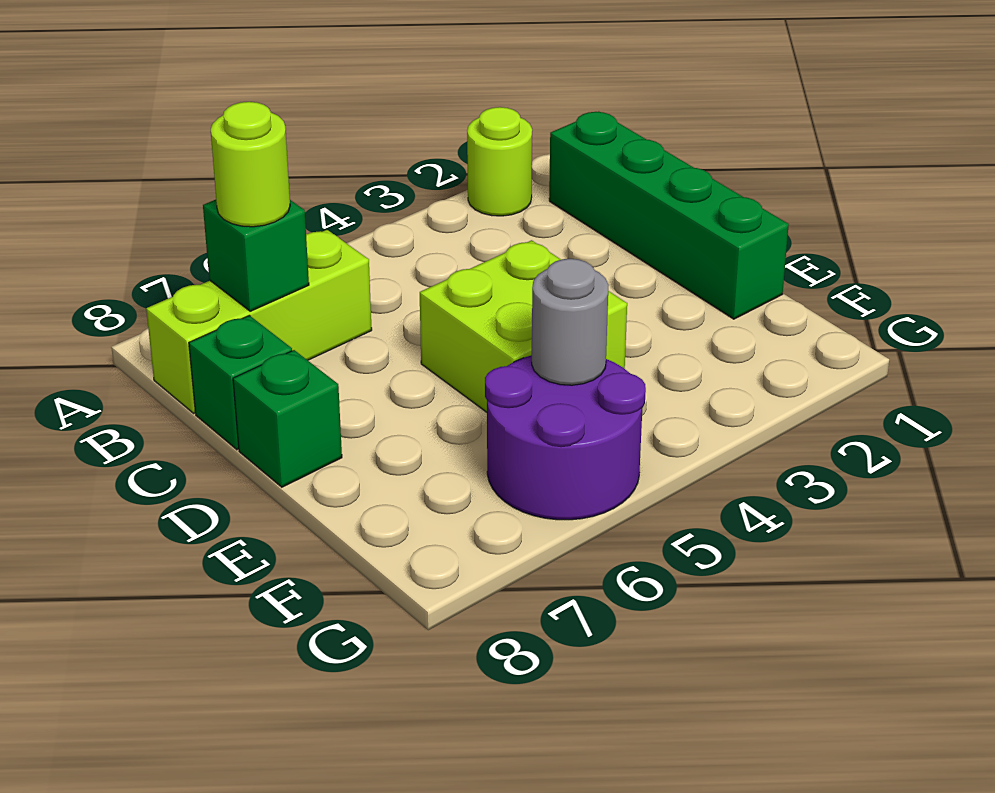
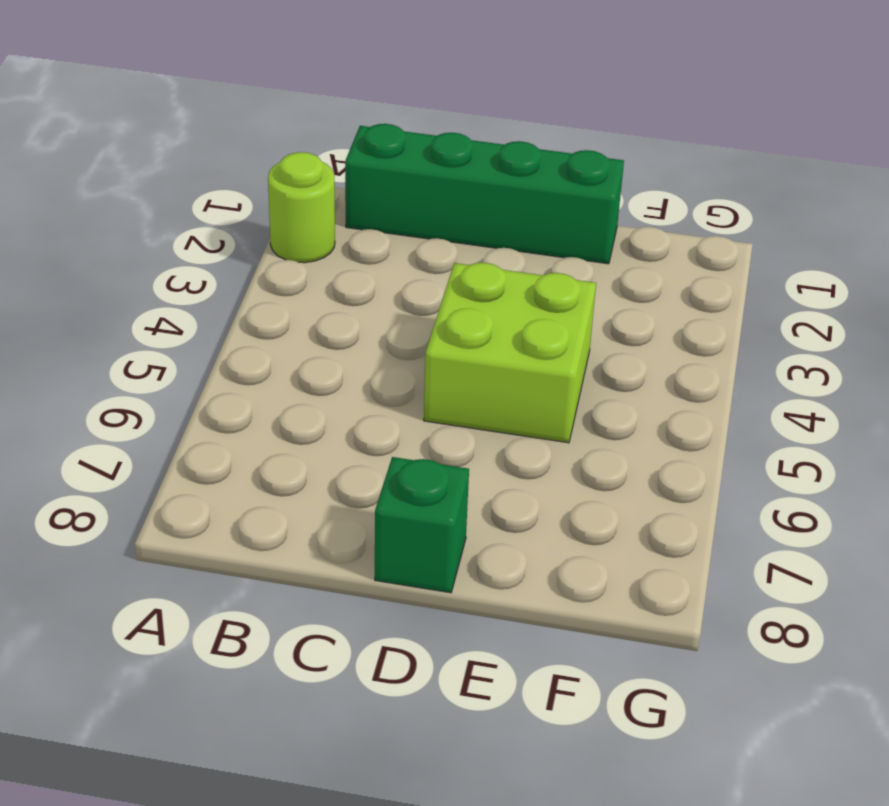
none -> lime 1x3 brick [146,230,372,413]
none -> green 1x1 brick [189,315,292,450]

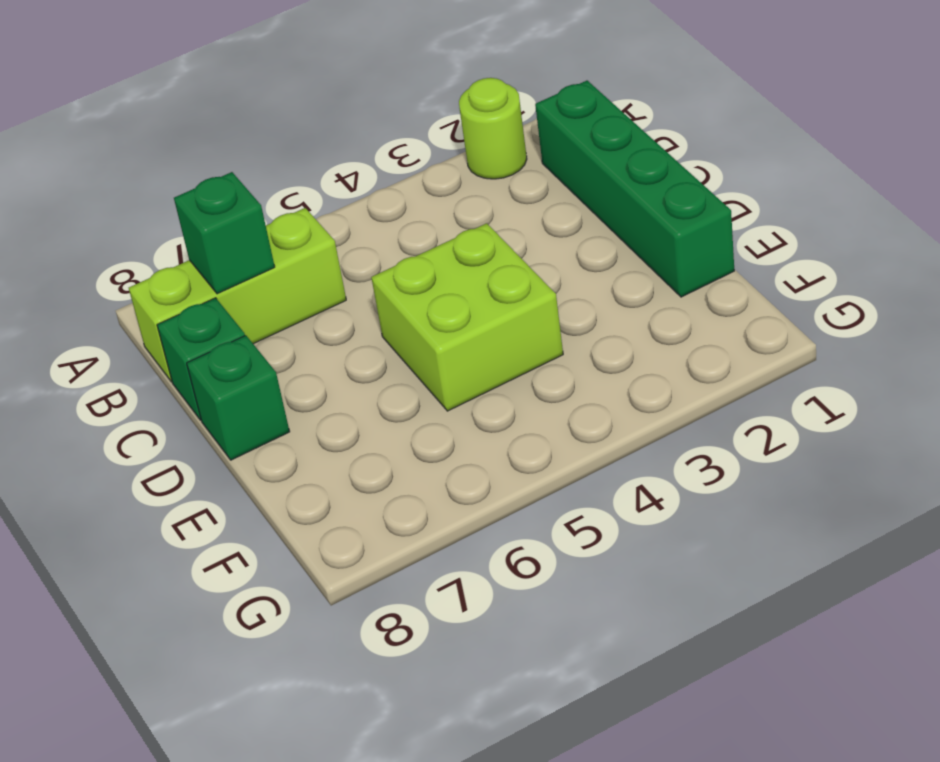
none -> purple 2x2 round brick [485,355,646,520]
none -> grey 1x1 round brick [532,259,608,385]

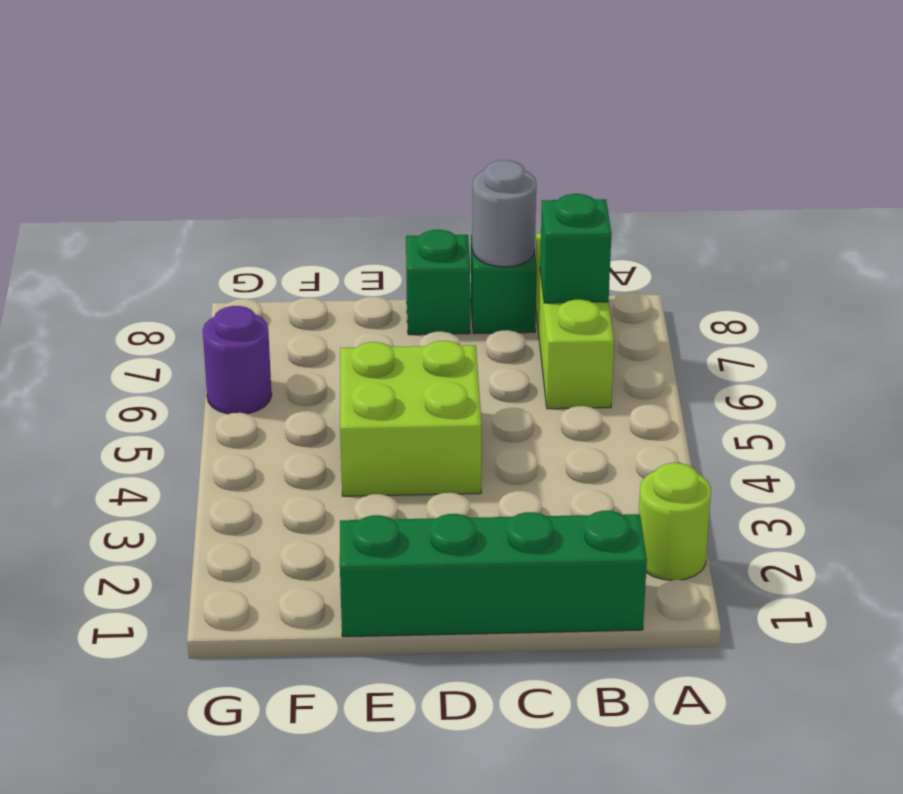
grey 1x1 round brick [472,160,536,267] -> grey 1x1 round brick moved to [532,259,608,385]
purple 1x1 round brick [203,306,272,414] -> purple 2x2 round brick [485,355,646,520]
none -> lime 1x1 round brick [211,102,290,227]

